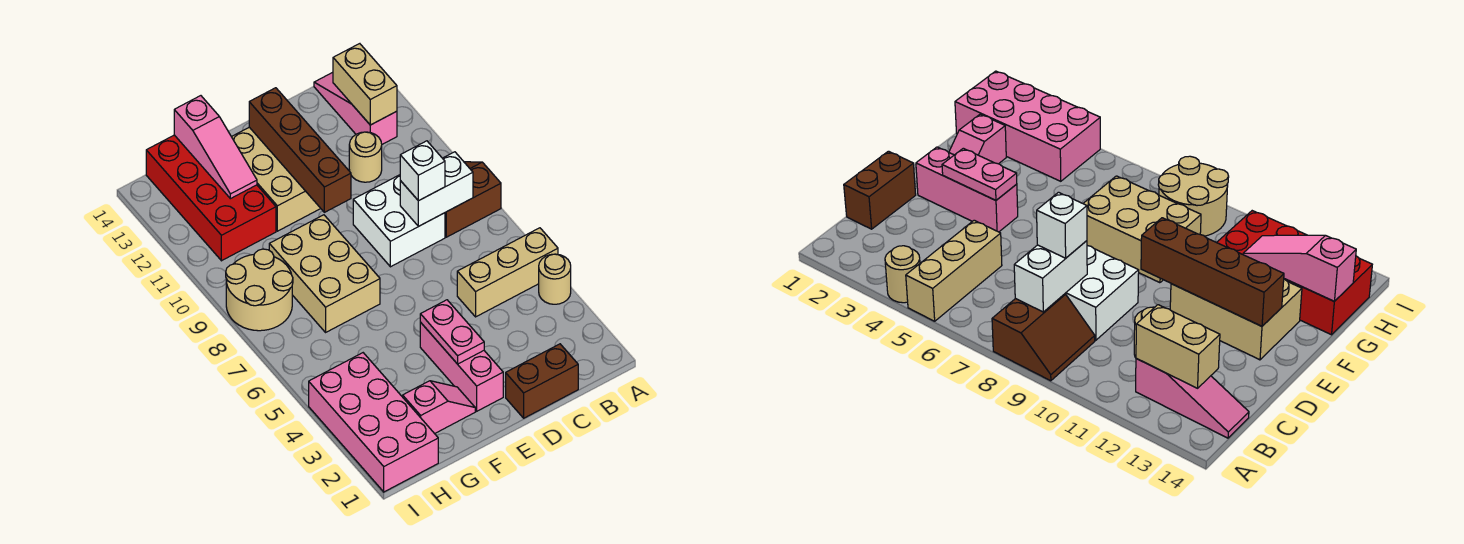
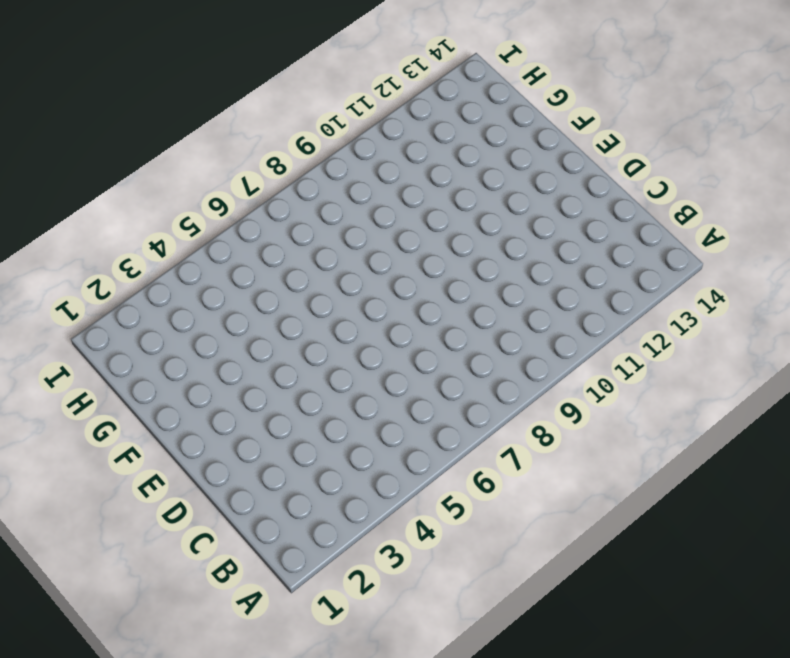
none -> tan 1x1 round brick [539,254,571,304]
none -> tan 1x3 brick [457,228,558,317]
none -> brown 2x2 slope [445,162,501,237]

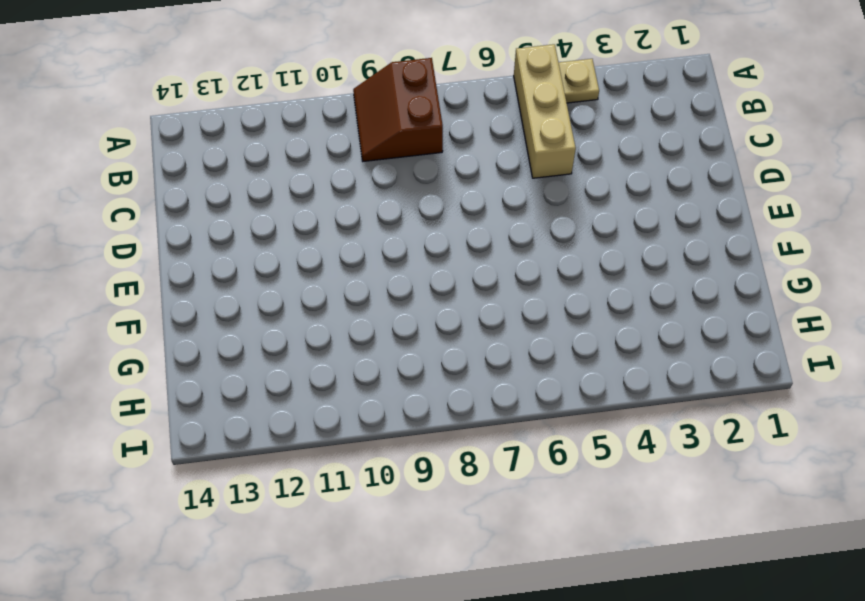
tan 1x1 plate [559,59,599,103] -> tan 1x1 round brick [539,254,571,304]
none -> pink 1x3 slope [314,72,397,144]
none -> brown 1x2 brick [506,344,578,418]
none -> white 2x2 brick [353,175,445,267]

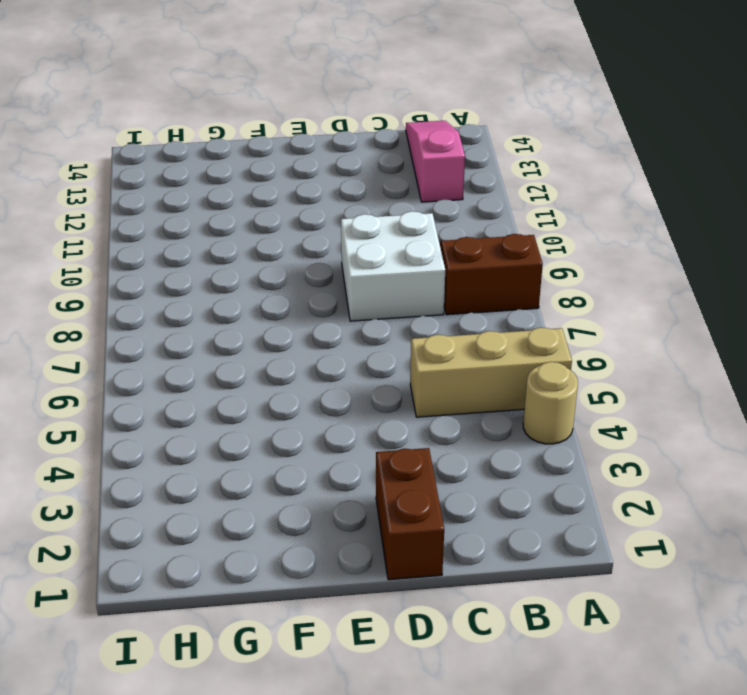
brown 1x2 brick [376,448,444,580] -> brown 1x2 brick turned to [506,344,578,418]
none -> tan 1x1 round brick [349,132,382,182]
none -> pink 1x3 brick [420,323,503,411]
none -> tan 2x3 brick [232,127,321,231]

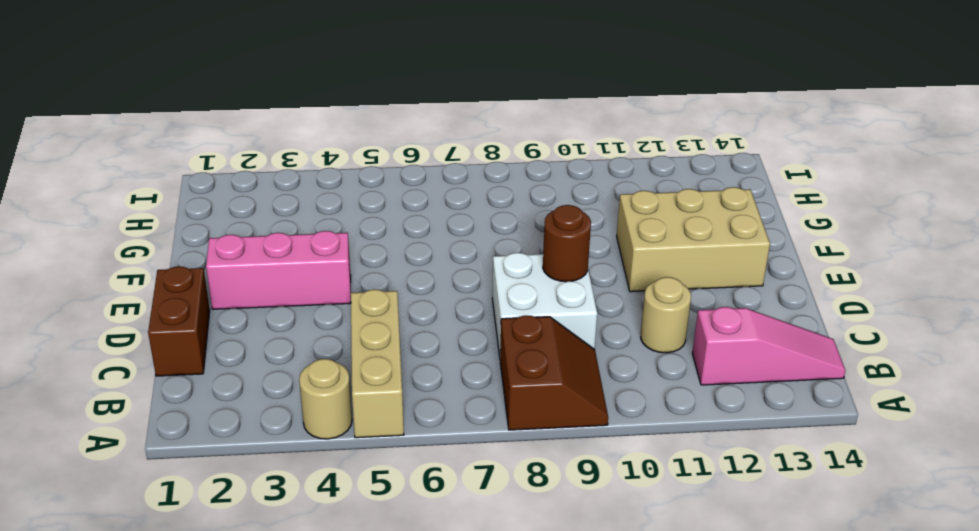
brown 1x1 round brick [543,205,591,282] -> none
none -> pink 1x2 slope [403,381,475,434]
none -> tan 2x3 brick [269,215,380,332]
none -> red 2x4 brick [146,135,276,261]

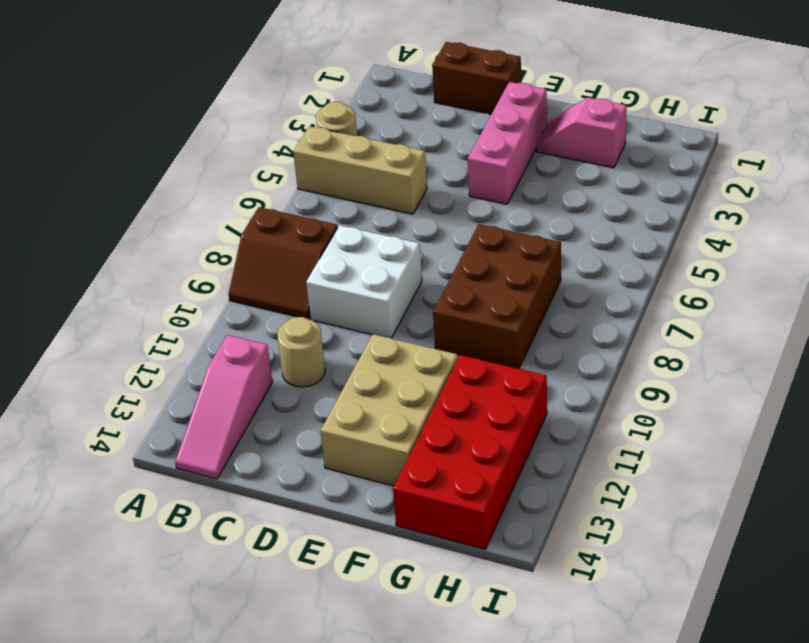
brown 2x3 brick [433,224,561,369] -> tan 2x3 brick [269,215,380,332]
none -> pink 2x4 brick [309,353,438,492]
none -> tan 2x2 round brick [226,249,293,331]
none -> white 1x2 brick [400,152,473,226]

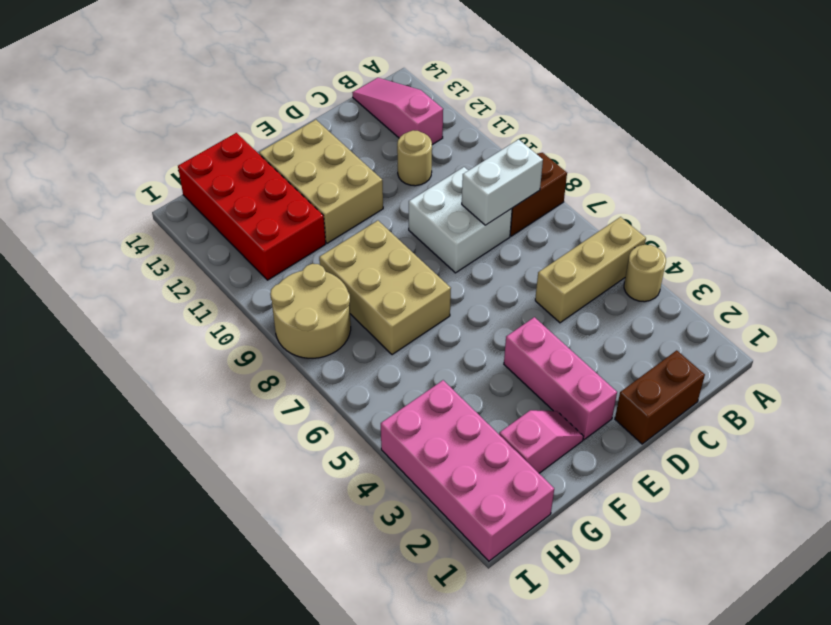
none -> tan 1x2 brick [333,44,397,125]
none -> pink 1x2 plate [420,300,484,364]
none -> brown 1x4 brick [249,88,351,212]

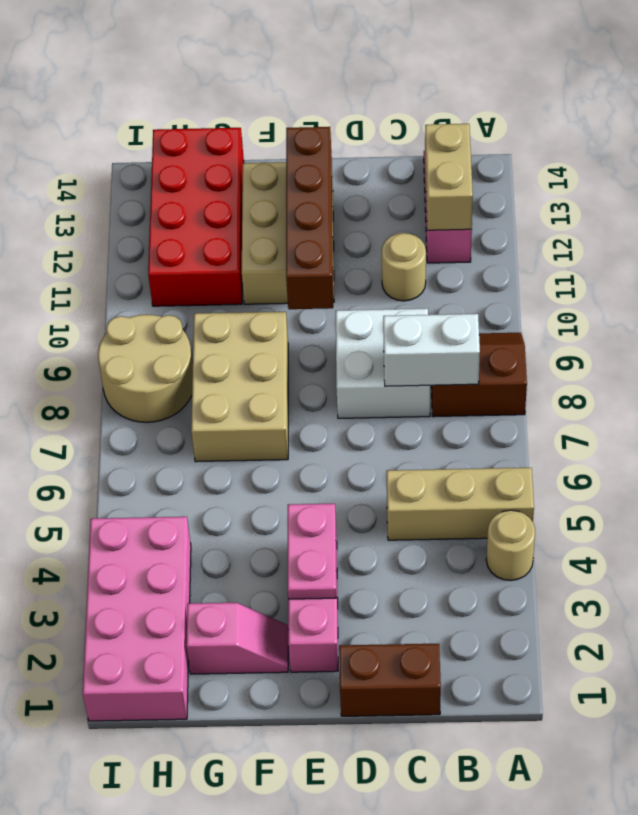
none -> pink 1x3 slope [174,96,257,199]
none -> white 1x1 brick [400,141,445,201]

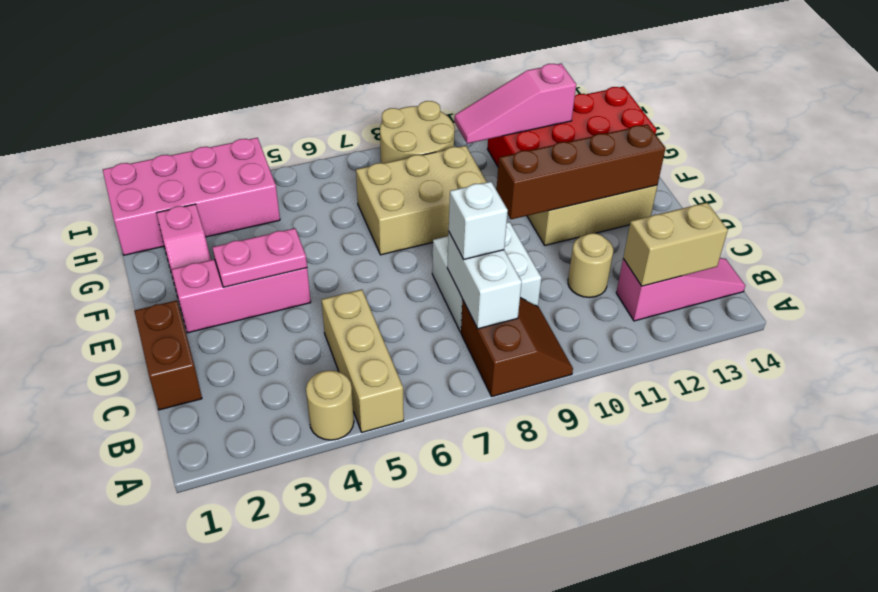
pink 1x3 slope [454,64,576,144] -> pink 1x3 slope moved to [174,96,257,199]

